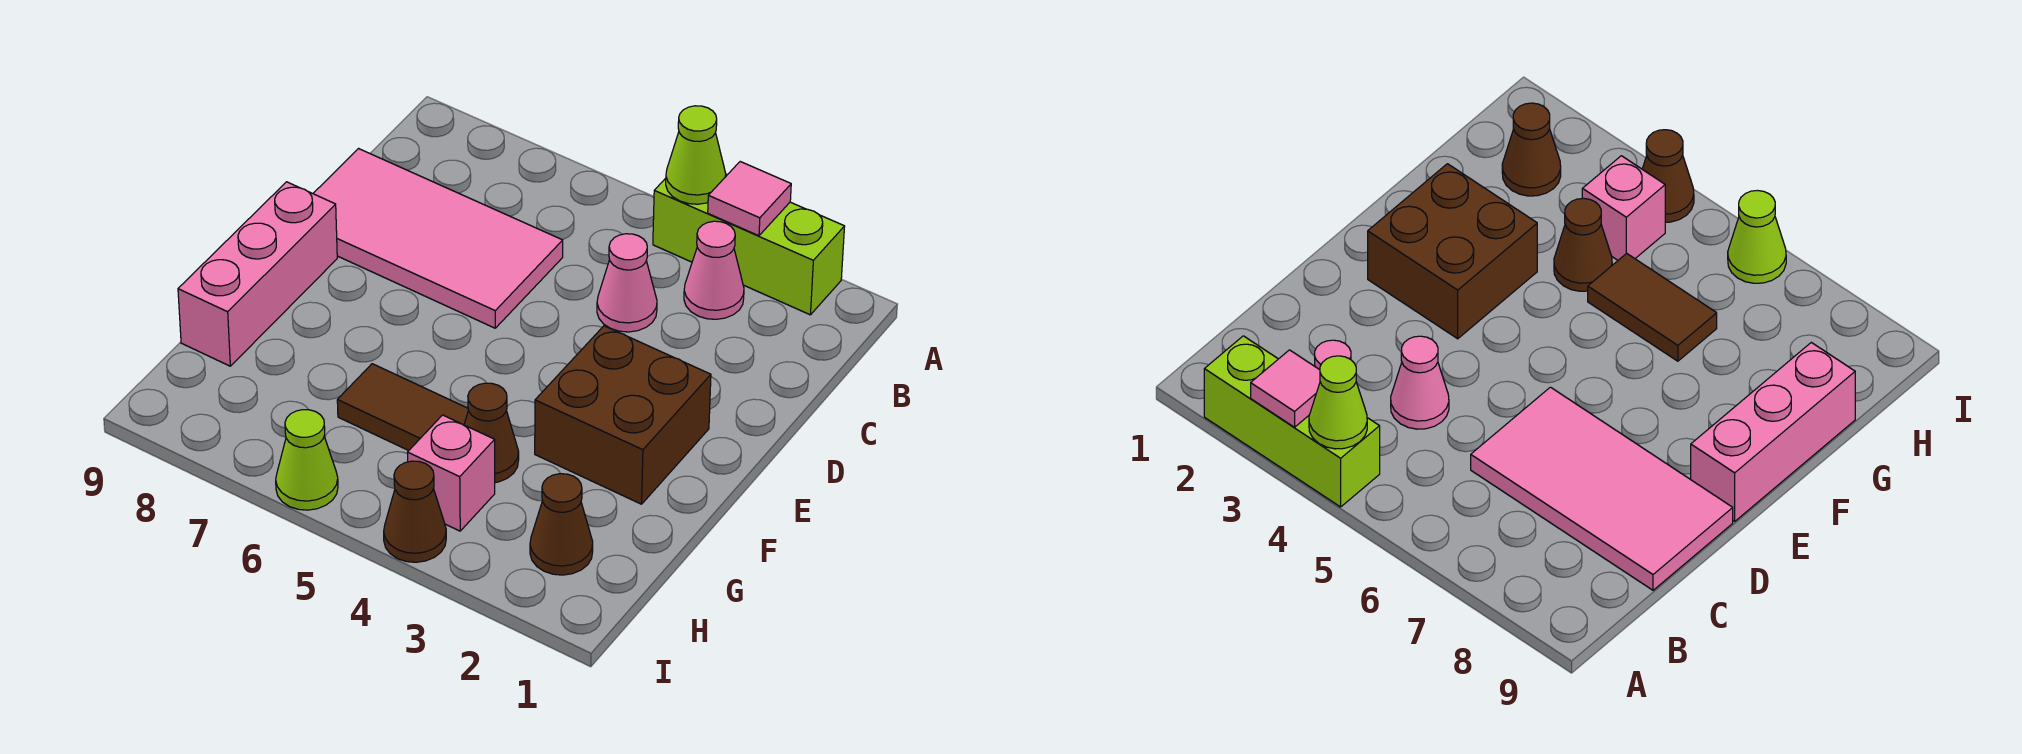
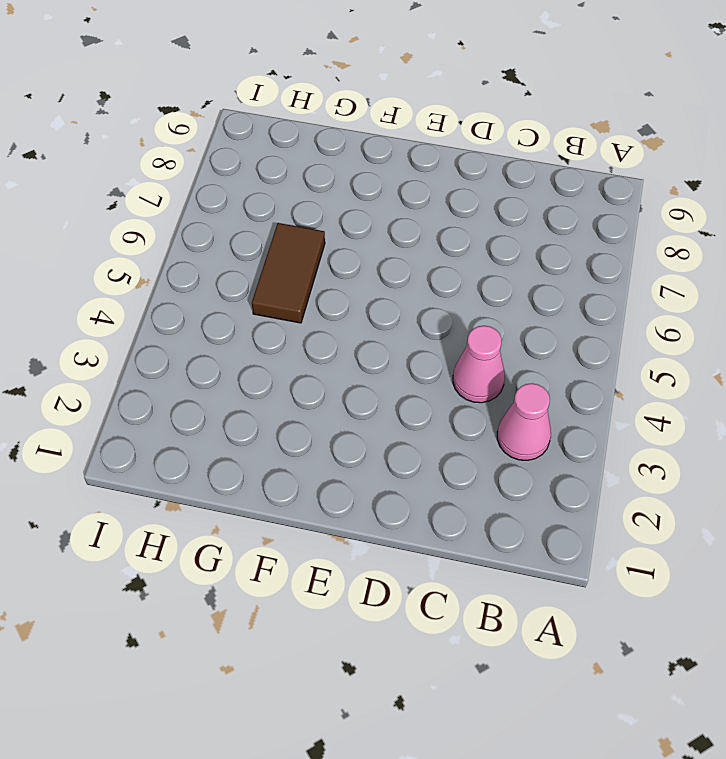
none -> lime 1x3 brick [653,174,845,315]
none -> pink 2x4 tile [313,149,563,328]
none -> brown 2x2 brick [535,326,711,504]

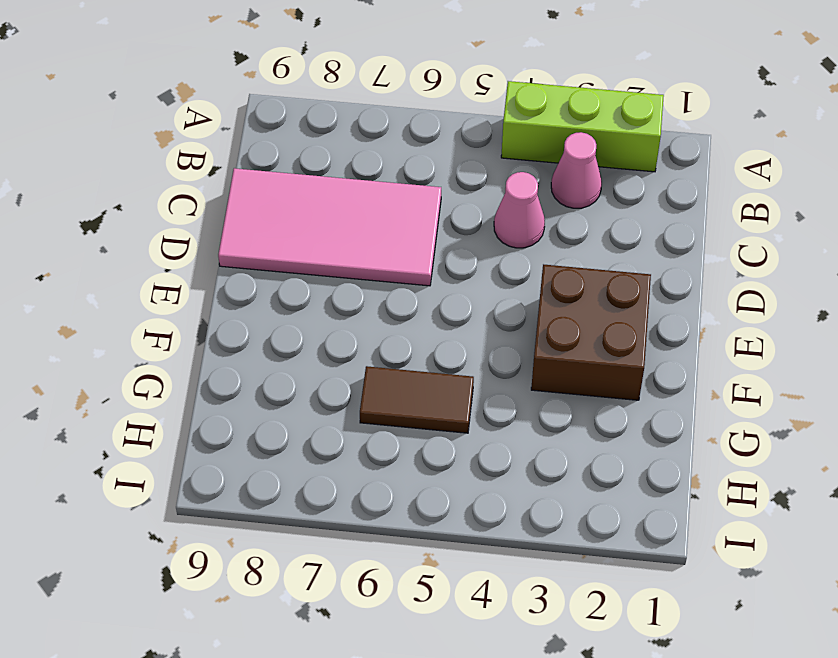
none -> pink 1x3 brick [178,182,337,366]
none -> brown 1x1 cone [464,383,519,483]
none -> brown 1x1 cone [530,474,593,575]

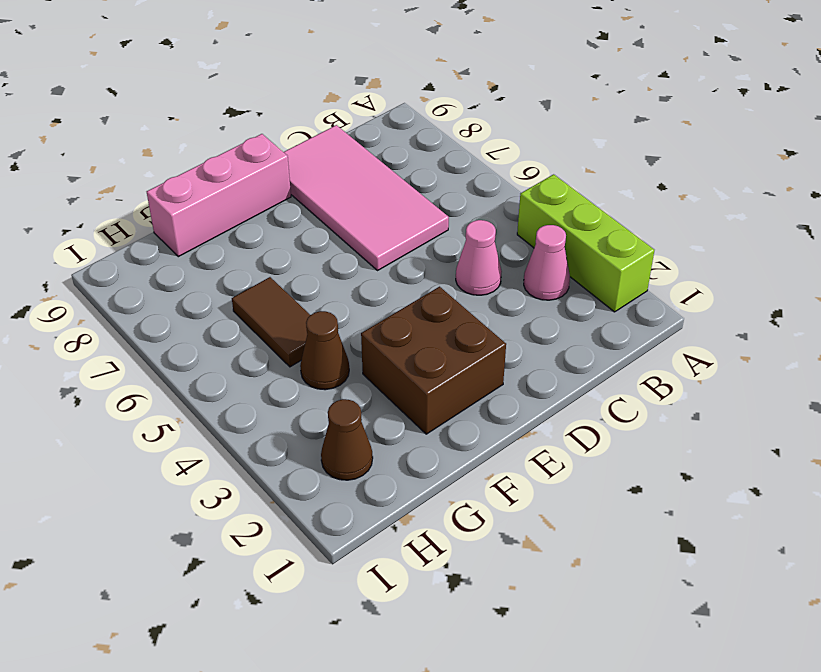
none -> pink 1x1 brick [408,415,495,531]
none -> brown 1x1 cone [384,461,446,562]
none -> lime 1x1 cone [276,410,338,510]

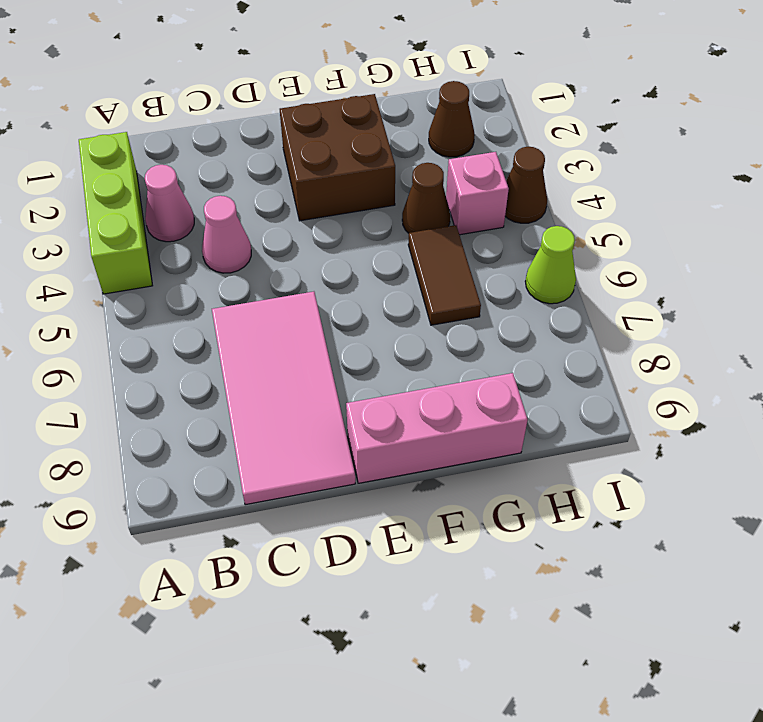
none -> pink 1x1 tile [708,162,791,236]
none -> lime 1x1 cone [666,106,726,204]

